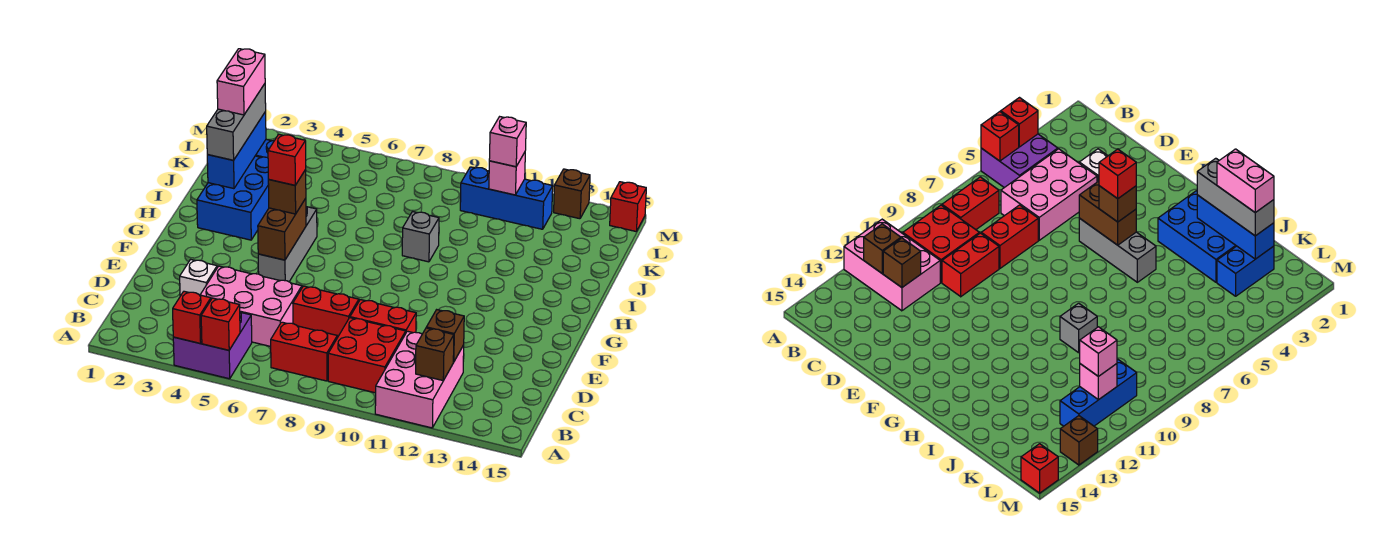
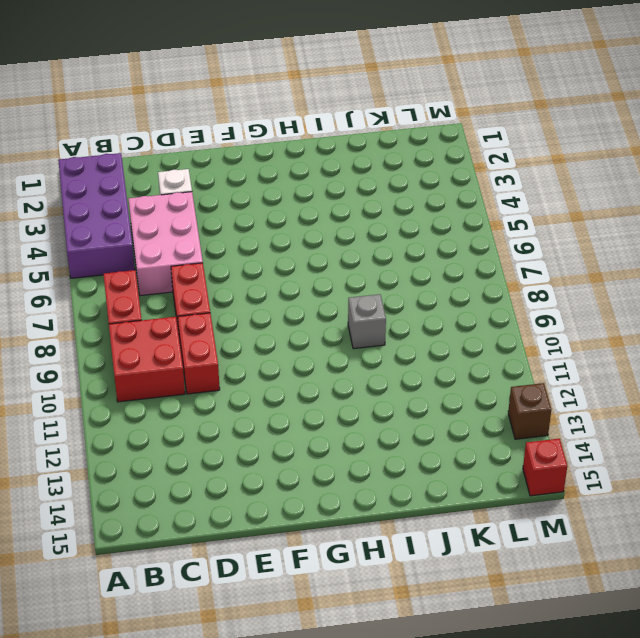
purple 2x4 brick [58,153,135,278] -> purple 2x2 brick [173,312,252,379]
none -> pink 2x3 brick [375,331,464,428]
none -> grey 1x3 brick [258,207,317,282]
none -> blue 2x3 brick [197,156,269,240]

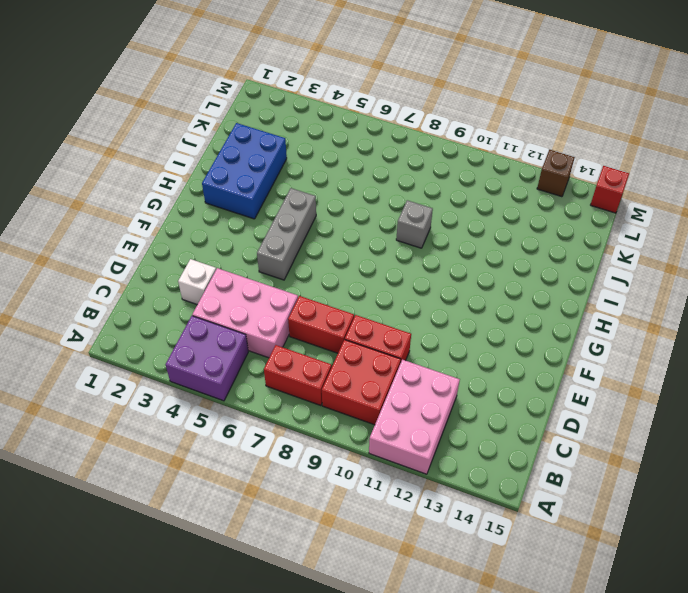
none -> blue 1x2 brick [1217,246,1274,296]
none -> blue 1x3 brick [460,167,553,229]
none -> red 1x1 brick [173,291,211,343]

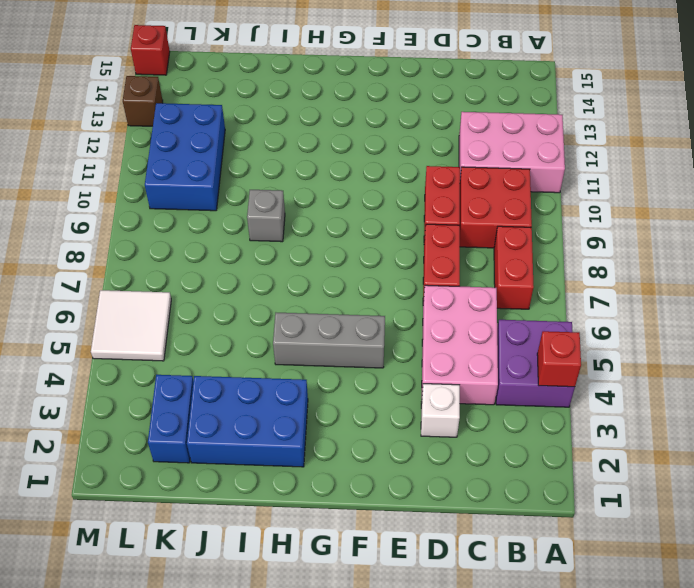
blue 2x3 brick [145,103,225,211] -> blue 1x3 brick [460,167,553,229]
white 2x2 tile [91,290,171,361] -> none
none -> red 1x1 brick [201,298,240,350]
none -> brown 1x1 brick [416,328,454,380]
none -> brown 1x1 brick [426,310,464,362]

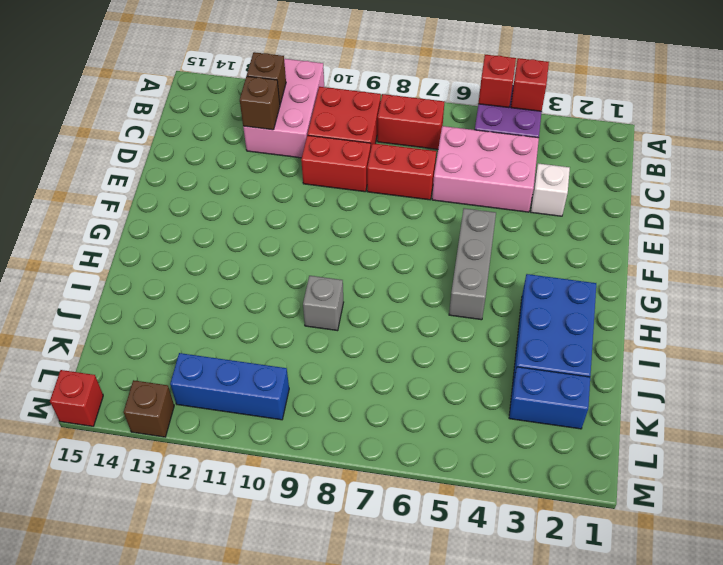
none -> brown 1x2 brick [258,198,306,260]
none -> blue 1x3 brick [207,112,266,189]
none -> pink 1x1 brick [489,152,525,195]

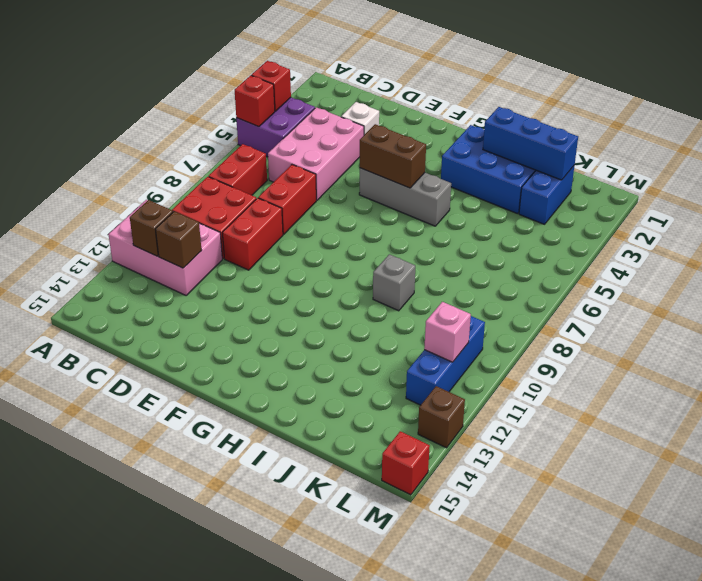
none -> brown 1x1 brick [268,170,306,214]
none -> grey 1x3 brick [207,84,266,160]
none -> pink 1x1 brick [489,117,526,167]

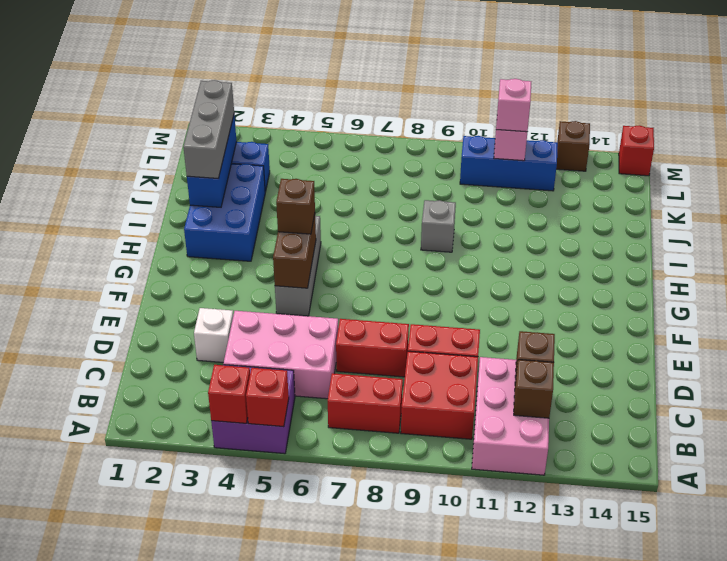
none -> red 1x1 brick [268,134,306,185]
none -> pink 1x2 brick [217,49,265,115]

